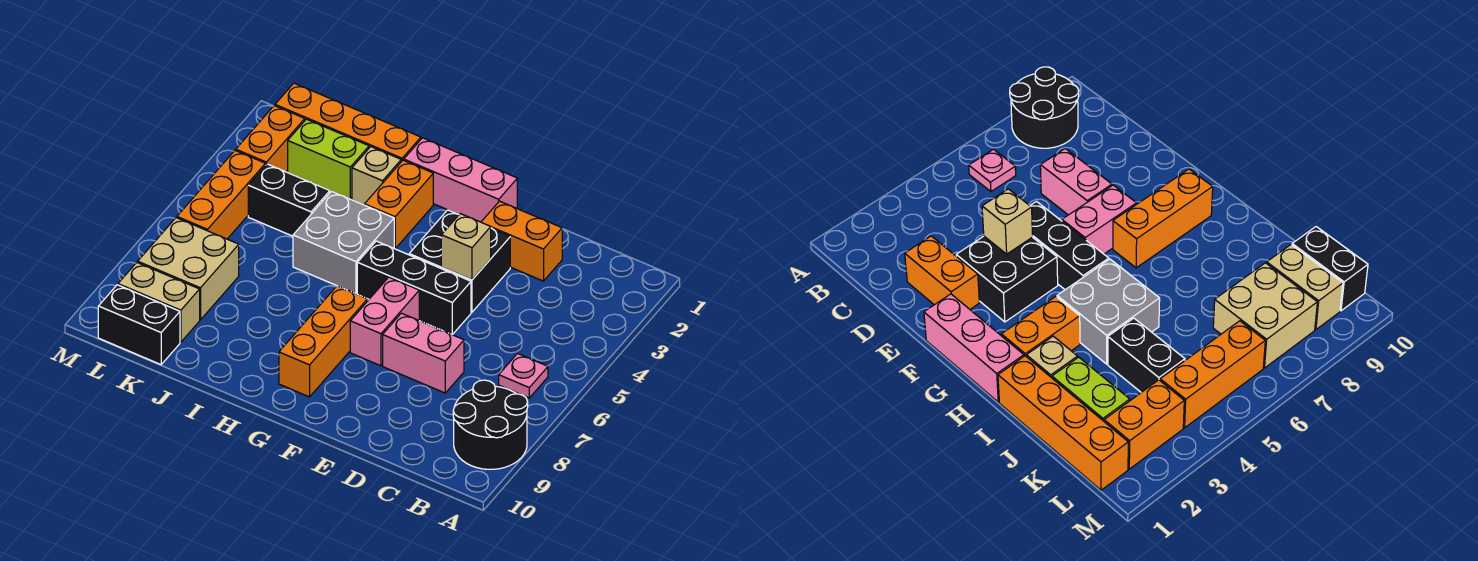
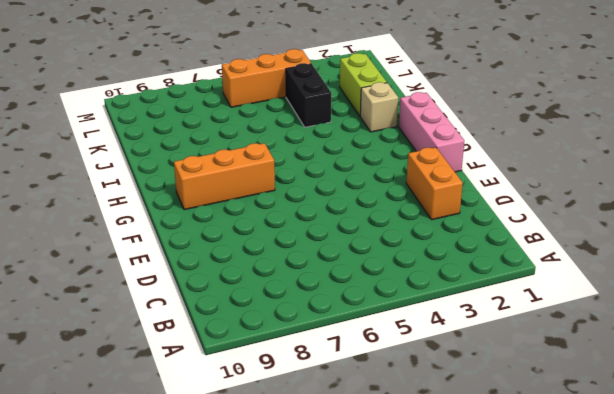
none -> black 2x2 round brick [453,380,528,469]
none -> pink 1x1 plate [499,354,548,398]
none -> pink 1x2 brick [383,313,464,393]

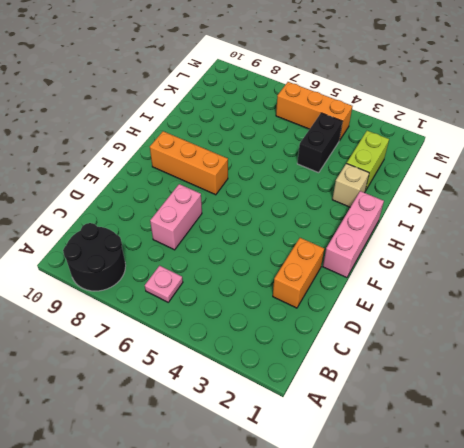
none -> black 2x2 brick [409,210,510,312]
none -> black 1x3 brick [357,241,471,335]
none -> pink 1x2 brick [350,277,419,366]

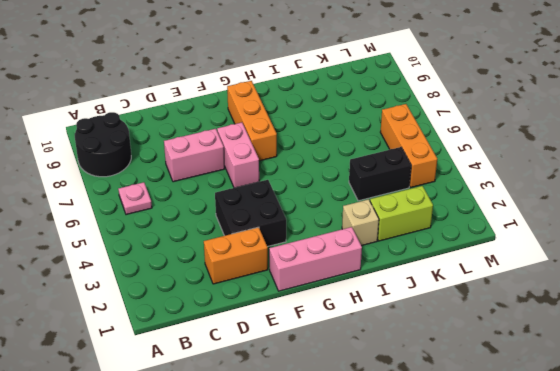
none -> black 1x3 brick [357,241,471,335]
none -> orange 1x2 brick [365,160,433,249]
none -> grey 2x2 brick [293,191,394,294]

